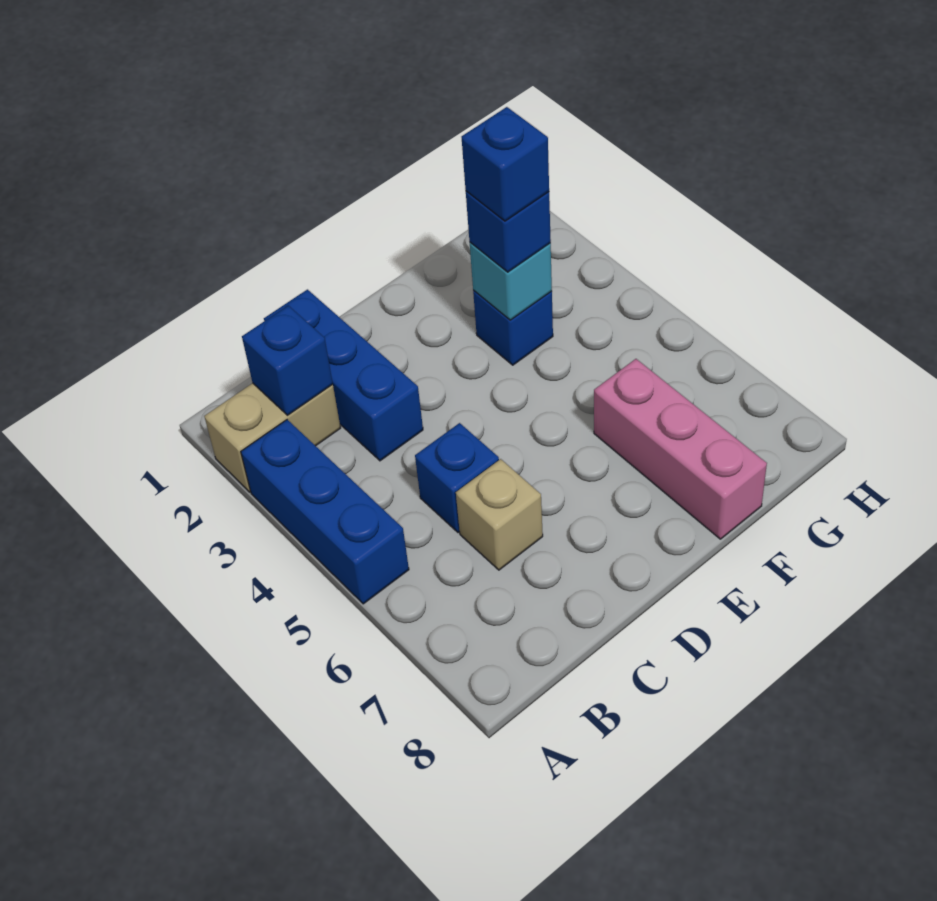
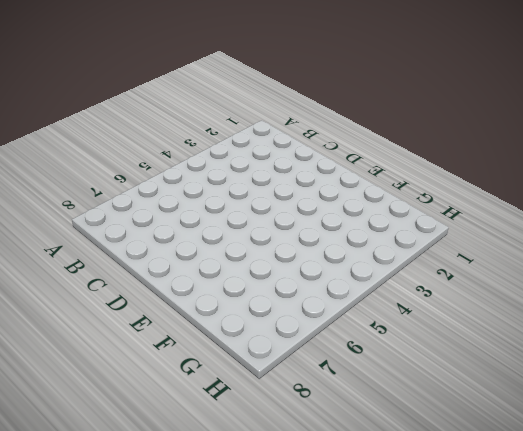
none -> tan 1x2 brick [204,383,340,492]
none -> blue 1x3 brick [241,420,409,604]

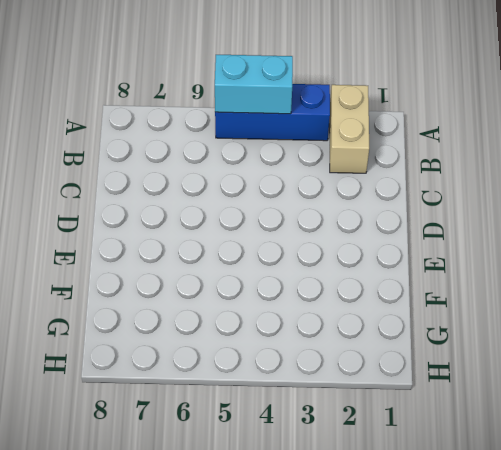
cyan 1x2 brick [215,55,293,114] -> none
none -> blue 1x3 brick [264,290,423,461]
none -> blue 1x1 brick [415,423,499,532]

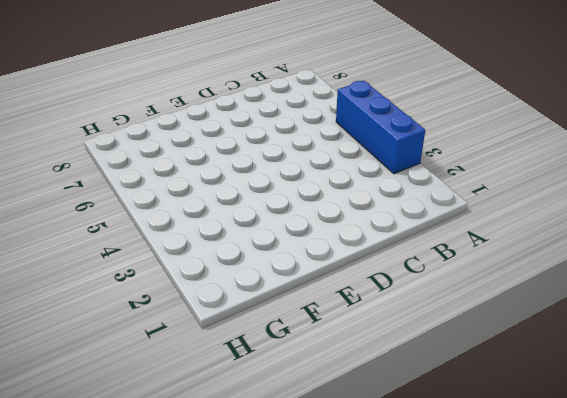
none -> tan 1x2 brick [204,383,340,492]
none -> blue 1x3 brick [264,290,423,461]

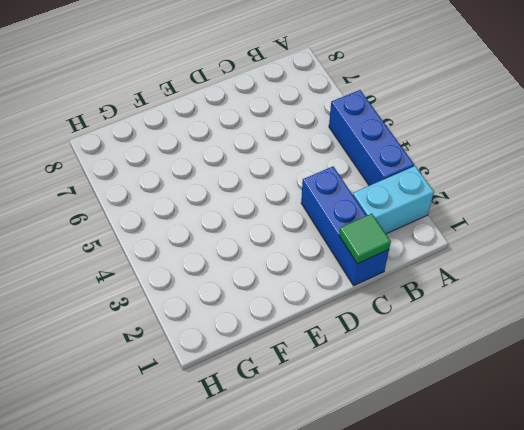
cyan 1x2 brick [353,166,434,234] -> tan 1x2 brick [204,383,340,492]
green 1x1 tile [339,214,391,264] -> none
none -> blue 1x1 brick [415,423,499,532]
none -> tan 1x1 brick [456,459,543,570]

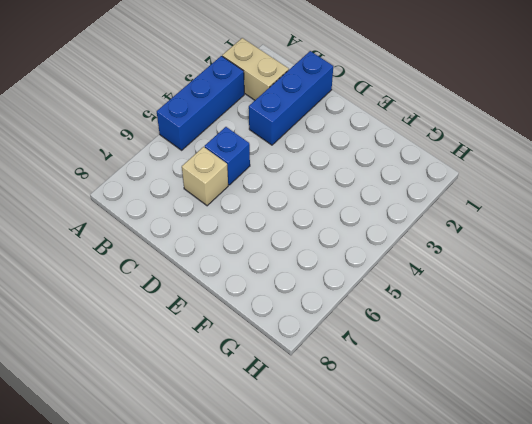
none -> blue 1x1 brick [473,290,553,365]
none -> pink 1x3 brick [594,359,767,539]

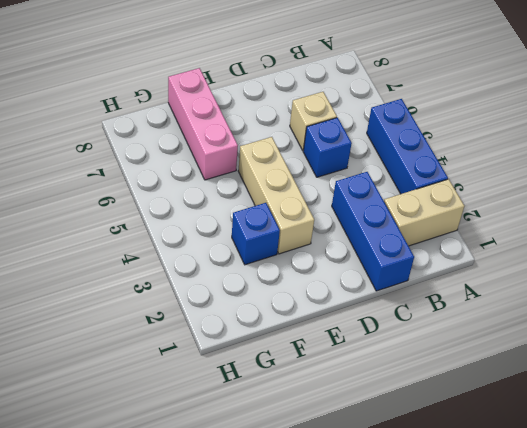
tan 1x3 brick [238,137,314,254] -> none
none -> blue 1x1 brick [242,306,333,415]
none -> cyan 1x1 brick [470,242,552,320]

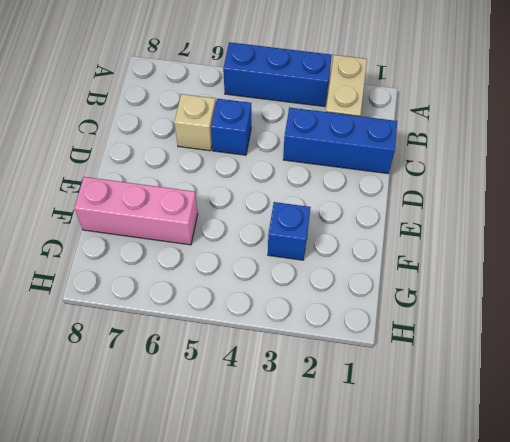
none -> blue 1x1 brick [242,306,333,415]
none -> cyan 1x1 brick [470,242,552,320]

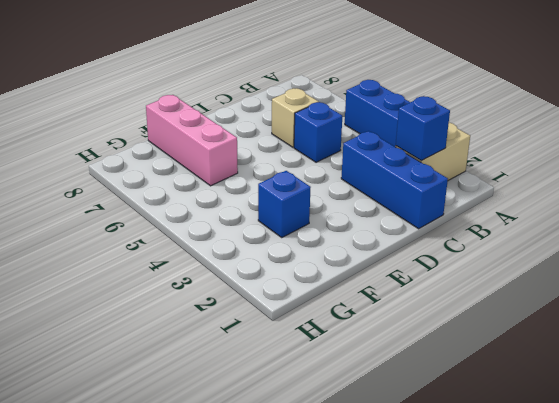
none -> cyan 1x1 brick [470,242,552,320]
none -> blue 1x1 brick [466,191,551,272]

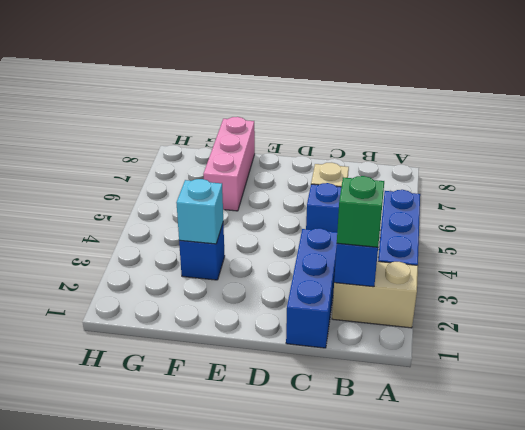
green 1x1 brick [337,176,384,247] -> none
none -> blue 1x1 brick [466,191,551,272]
none -> blue 1x1 brick [462,107,549,221]

